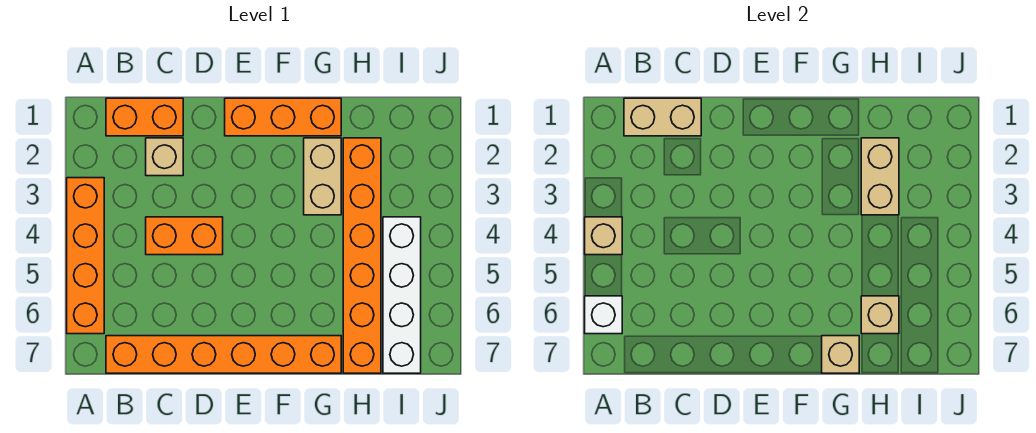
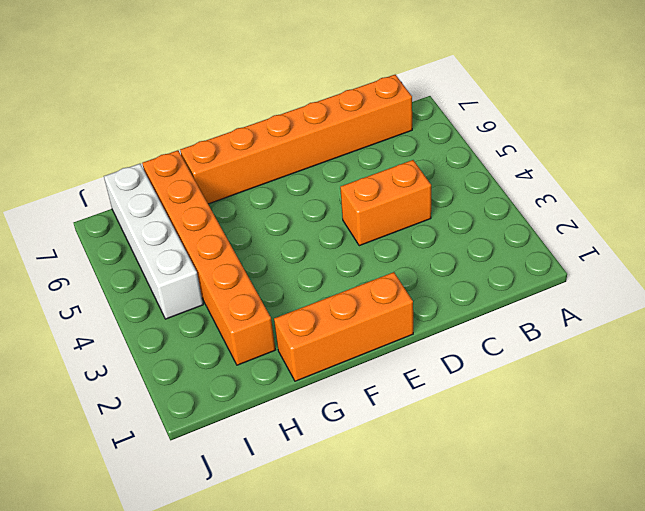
none -> orange 1x4 brick [67,178,104,334]
none -> orange 1x2 brick [106,98,183,136]
none -> tan 1x1 brick [146,138,183,176]

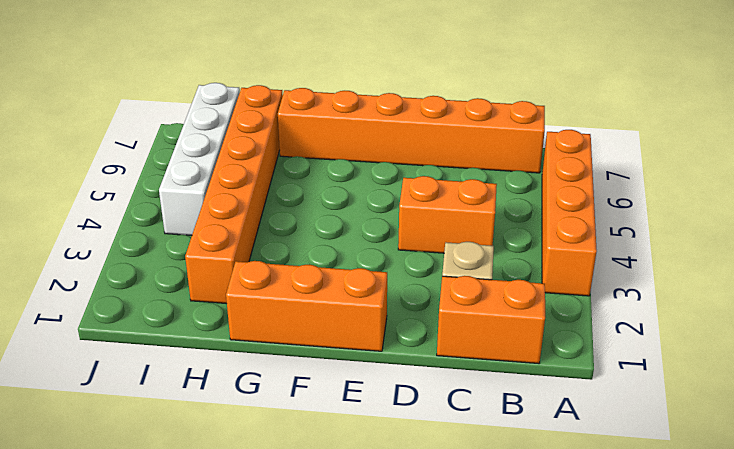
none -> tan 1x2 brick [304,138,341,215]
none -> tan 1x1 brick [585,217,622,255]
none -> white 1x1 brick [585,296,622,334]

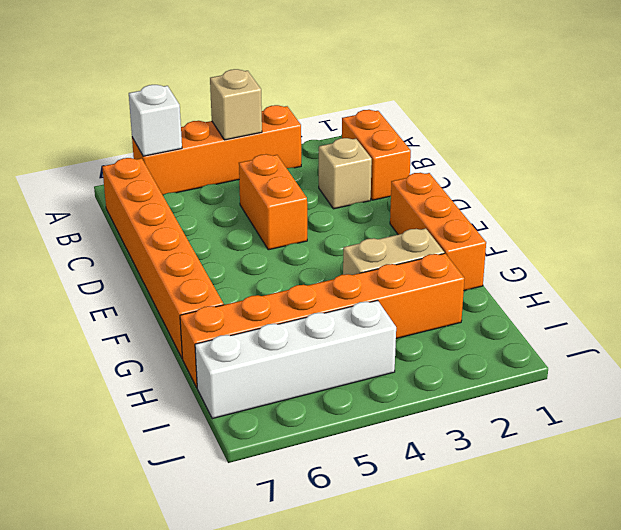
none -> tan 1x2 brick [624,98,701,136]
none -> tan 1x1 brick [822,336,859,373]
none -> tan 1x2 brick [861,138,899,215]

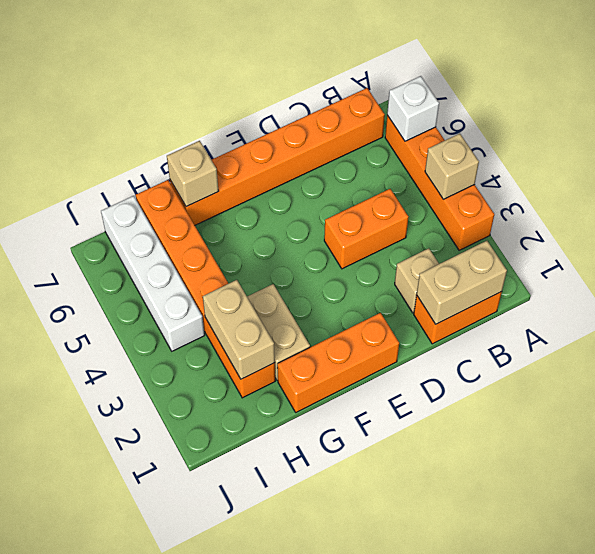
none -> tan 1x1 brick [861,296,899,334]

